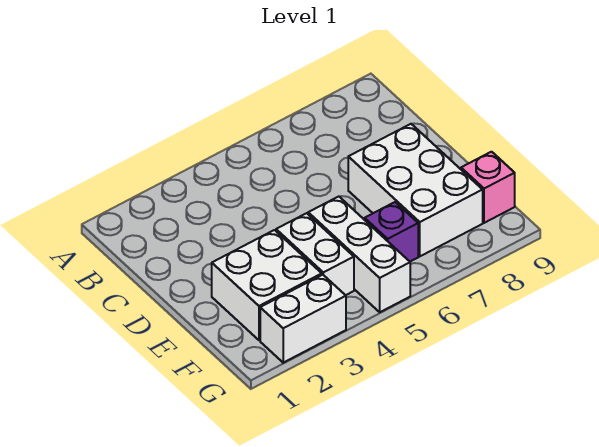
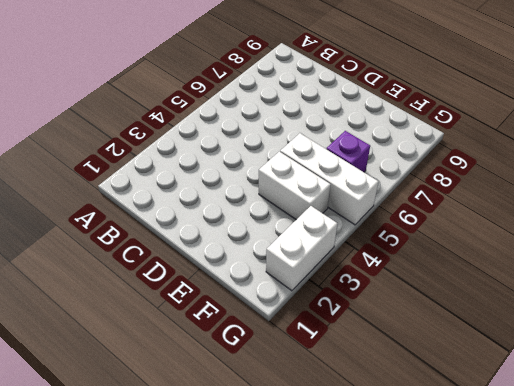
none -> white 2x3 brick [348,124,483,256]
none -> white 2x2 brick [212,230,322,340]

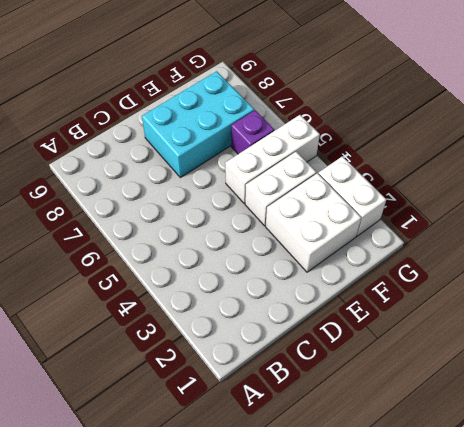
cyan 2x3 brick [142,71,254,177] -> white 2x3 brick [348,124,483,256]
none -> pink 1x1 brick [461,152,515,223]

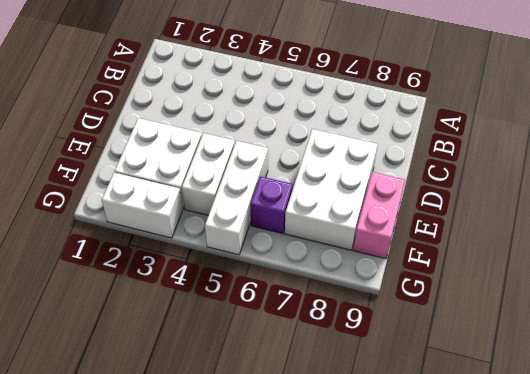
pink 1x2 brick [353,172,405,259] -> pink 1x1 brick [461,152,515,223]

